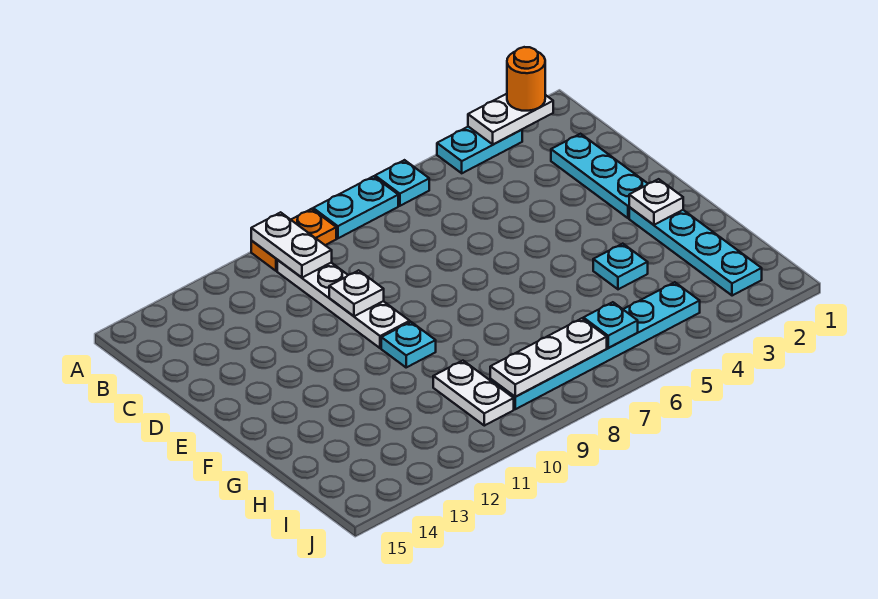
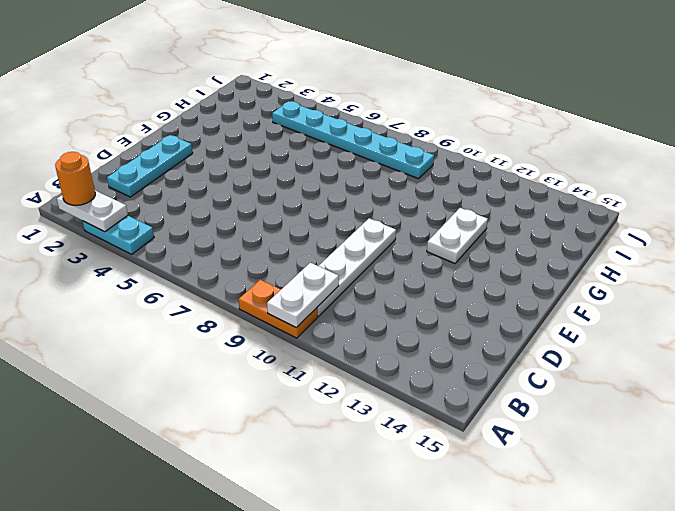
white 1x2 plate [427,208,488,263] -> white 1x2 plate moved to [433,361,514,426]
none -> cyan 1x1 plate [375,160,429,206]
none -> cyan 1x2 plate [313,176,398,238]
none -> cyan 1x4 plate [629,207,762,296]

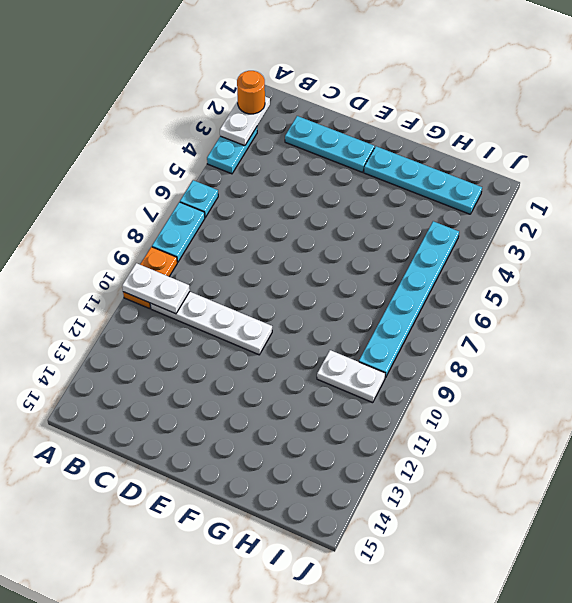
none -> cyan 1x1 plate [381,322,436,367]
none -> cyan 1x1 plate [593,244,648,289]
none -> white 1x1 plate [329,270,384,316]

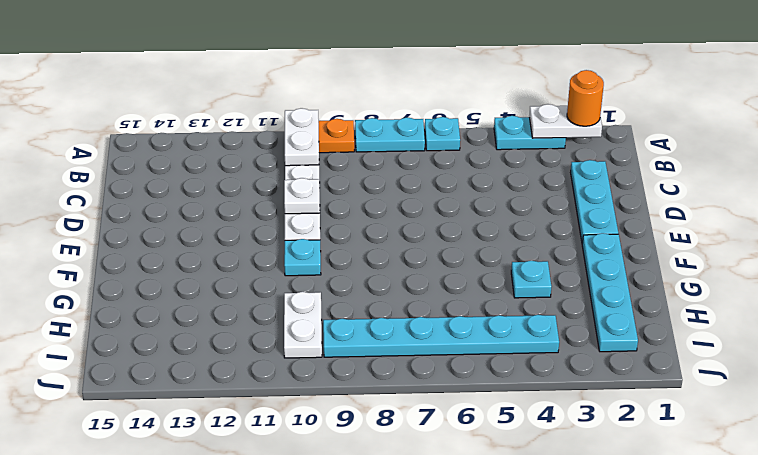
none -> white 1x1 plate [629,179,683,225]
none -> cyan 1x1 plate [583,302,638,348]
none -> white 1x3 plate [490,318,607,397]

